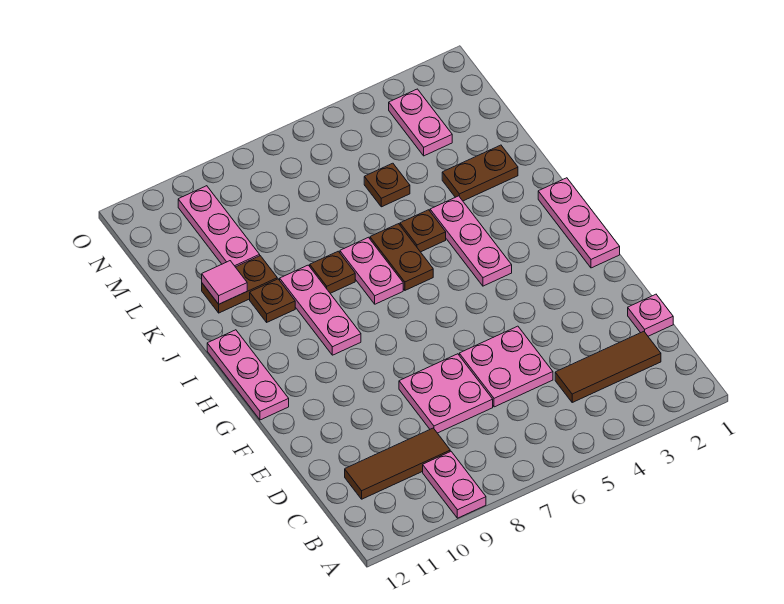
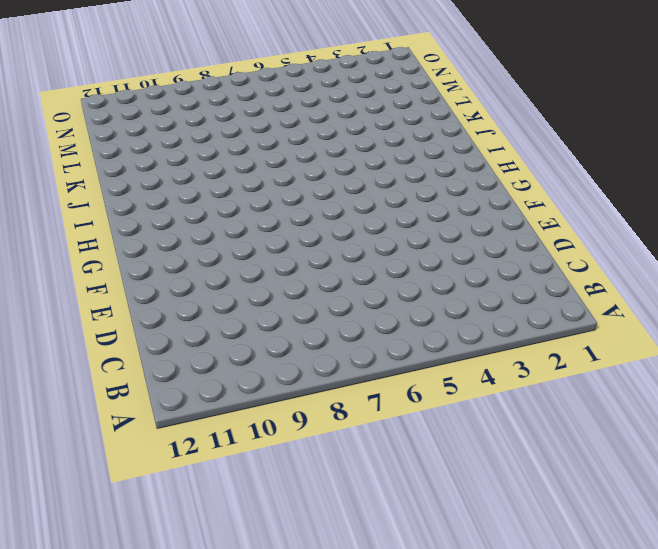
none -> pink 1x2 plate [423,451,486,518]
none -> brown 1x3 tile [555,331,661,402]
none -> brown 1x3 tile [345,428,450,499]

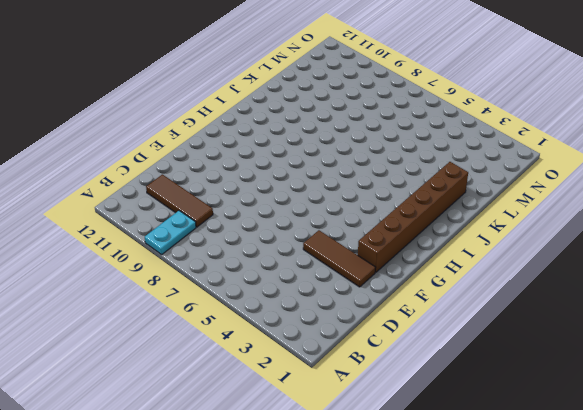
cyan 1x2 plate [145,211,196,254] -> pink 1x2 plate [423,451,486,518]
brown 1x3 tile [303,230,376,287] -> brown 1x3 tile moved to [555,331,661,402]
brown 1x6 brick [358,162,468,273] -> brown 1x2 plate [442,145,518,201]
none -> pink 1x1 plate [628,294,673,336]
none -> pink 2x2 plate [459,326,553,407]
none -> pink 2x2 plate [399,354,493,433]

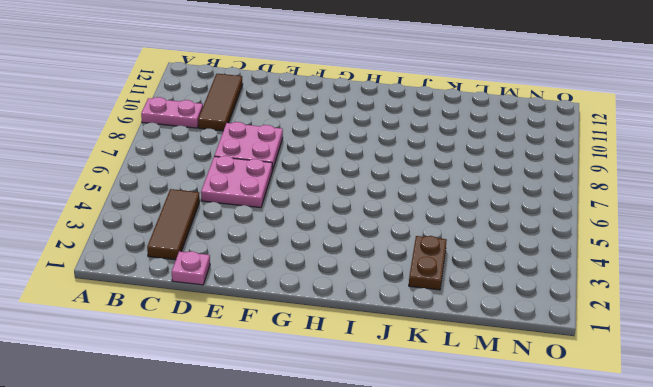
none -> pink 1x3 plate [538,178,620,268]
none -> pink 1x3 plate [207,330,289,420]
none -> pink 1x3 plate [430,196,512,286]

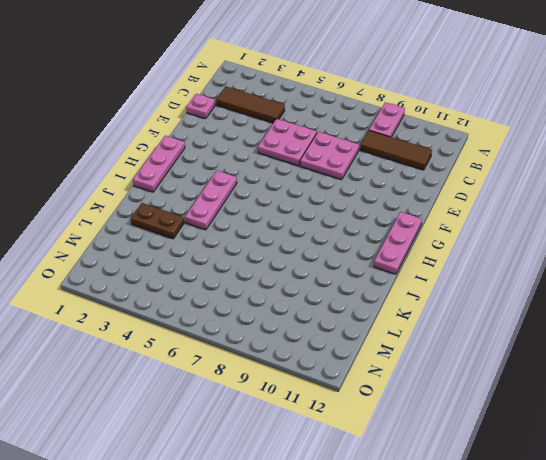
none -> pink 1x3 plate [280,265,361,355]
none -> brown 1x2 plate [370,224,433,290]
none -> pink 1x2 plate [340,237,403,304]

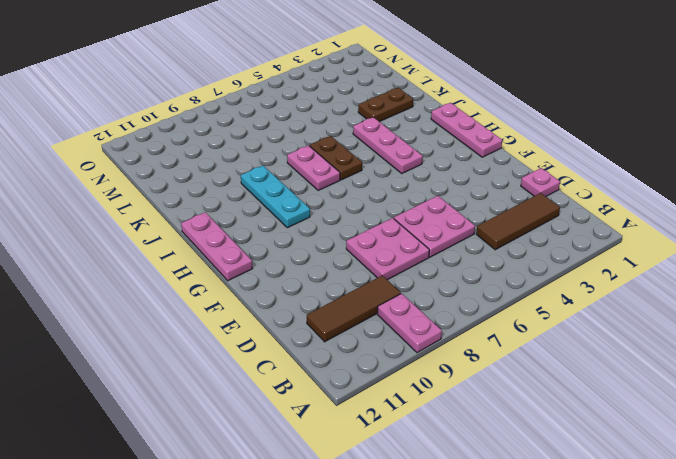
cyan 1x3 plate [241,166,310,228] -> pink 1x3 plate [280,265,361,355]
none -> brown 1x1 plate [400,210,446,252]
none -> brown 1x1 plate [310,251,355,293]
none -> brown 1x1 plate [250,279,295,322]

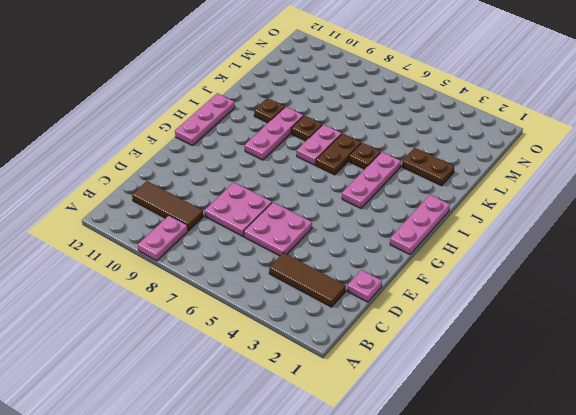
none -> brown 1x2 plate [202,256,277,313]
none -> brown 1x1 plate [364,163,410,207]
none -> pink 1x3 plate [178,186,260,267]

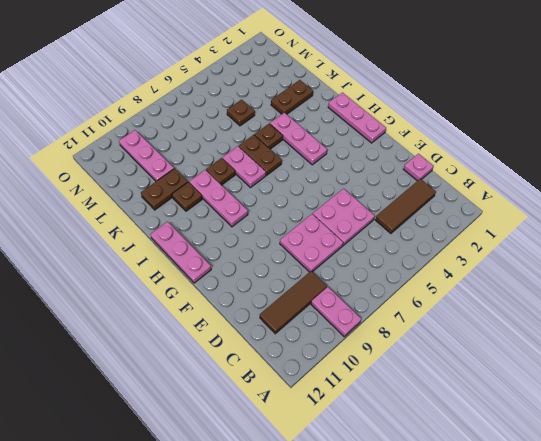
none -> pink 1x2 plate [389,89,452,156]
none -> pink 1x1 tile [202,261,247,304]

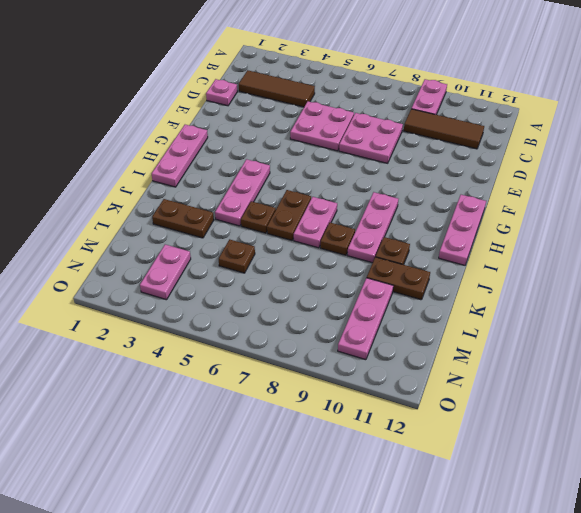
none -> pink 1x1 tile [202,261,247,304]

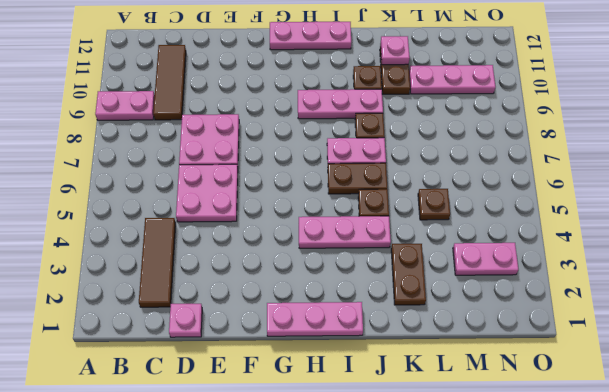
pink 1x1 plate [381,36,410,65] -> pink 1x1 tile [202,261,247,304]

